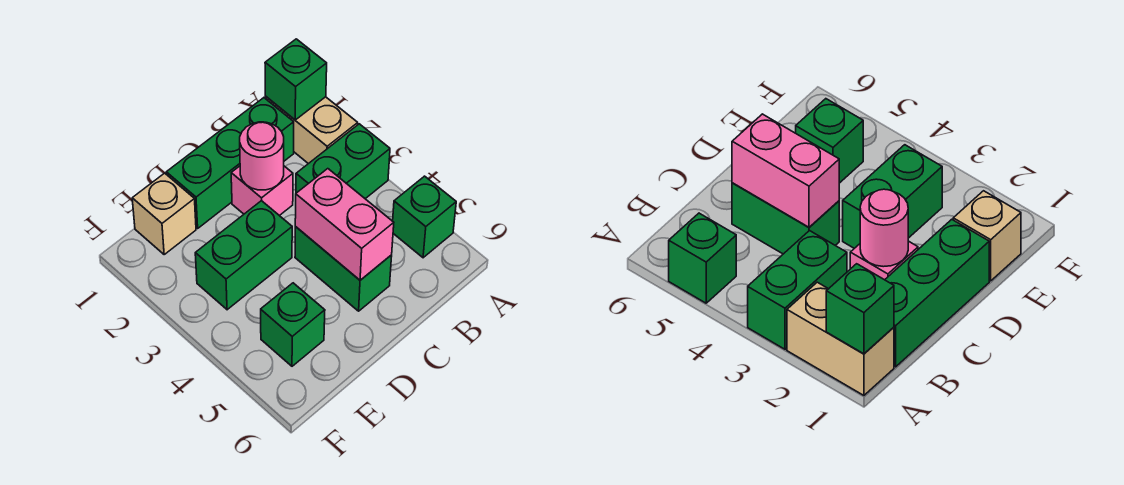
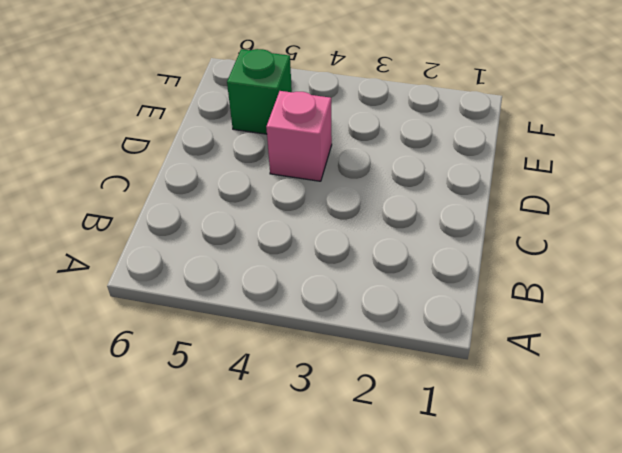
pink 1x1 brick [266,91,332,181] -> pink 1x1 brick moved to [231,166,293,216]
none -> tan 1x2 brick [265,97,358,164]
none -> green 1x2 brick [296,124,390,199]
none -> green 1x1 brick [393,176,456,258]

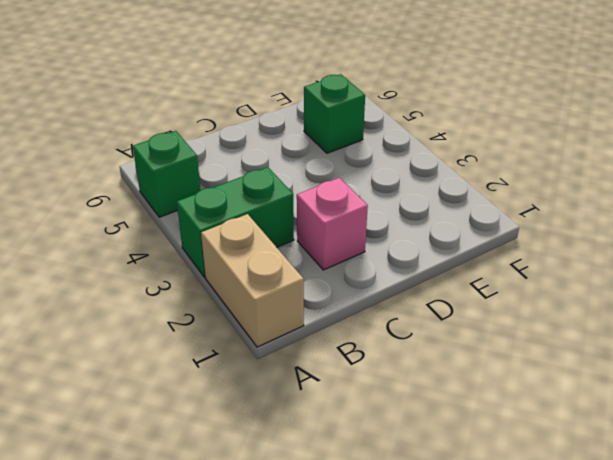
none -> green 1x3 brick [166,98,294,228]
none -> green 1x2 brick [295,227,392,311]
none -> green 1x2 brick [195,201,292,310]

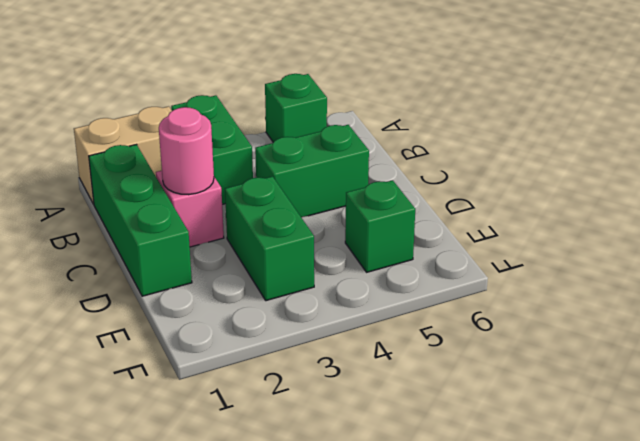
none -> tan 1x1 brick [132,173,196,254]
none -> green 1x1 brick [265,39,327,120]
none -> pink 1x2 brick [295,169,394,280]

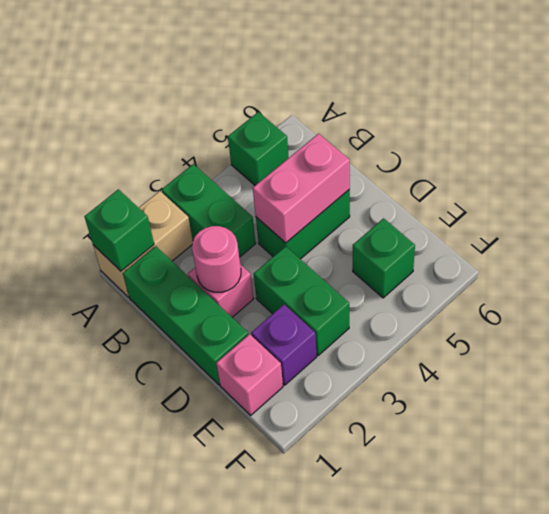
pink 1x1 brick [216,334,283,415] -> tan 1x1 brick [132,173,196,254]
purple 1x1 brick [251,305,317,385] -> none

